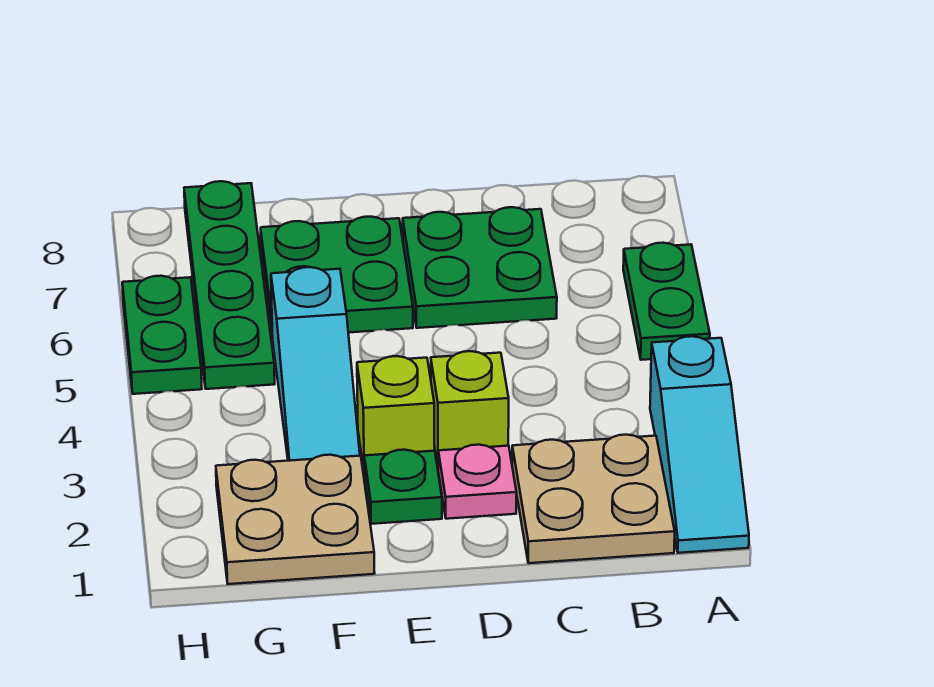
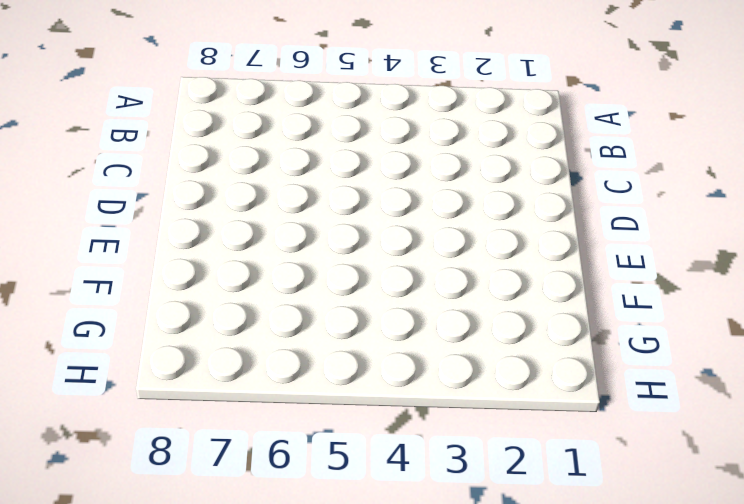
none -> cyan 1x3 slope [650,336,749,553]
none -> green 1x2 plate [623,243,710,360]
none -> tan 2x2 plate [512,435,675,563]

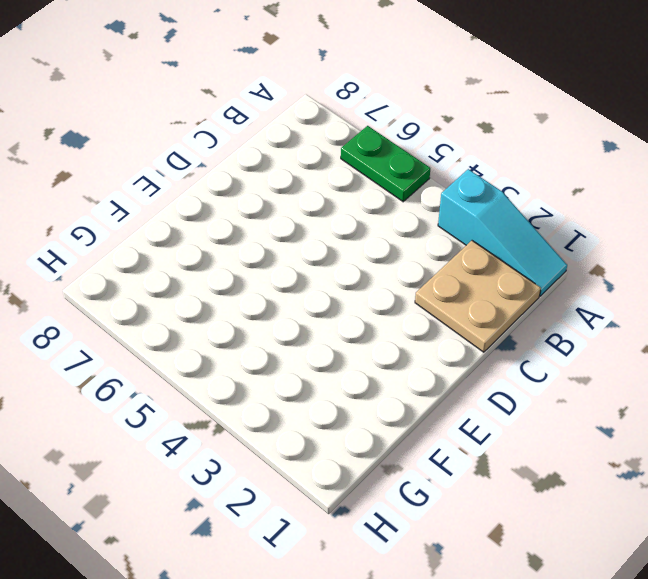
none -> green 2x2 plate [403,207,557,328]
none -> pink 1x1 plate [438,445,517,519]
none -> lime 1x1 brick [431,351,509,466]

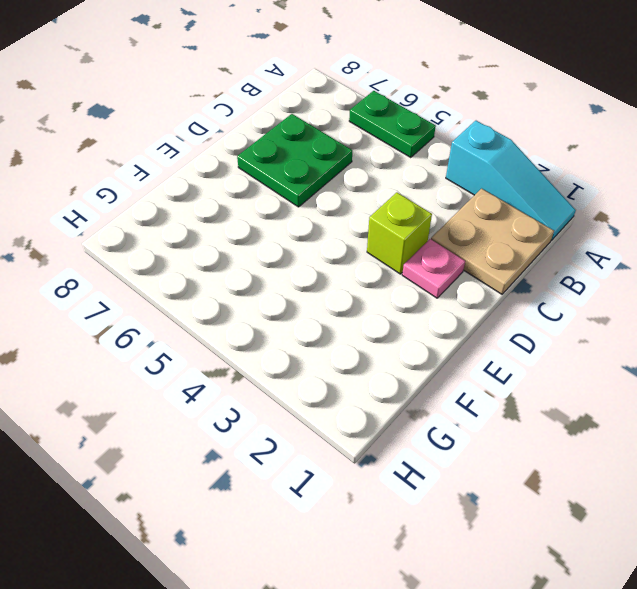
none -> green 1x1 plate [364,450,442,524]
none -> lime 1x1 brick [357,356,435,475]
none -> green 2x2 plate [261,217,413,337]

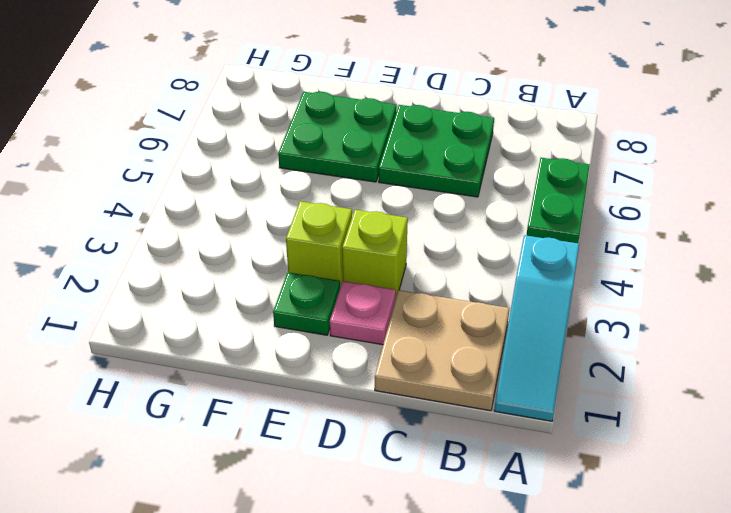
none -> tan 2x2 plate [216,455,375,584]
none -> cyan 1x3 slope [271,267,360,461]
none -> green 1x4 plate [184,181,275,389]

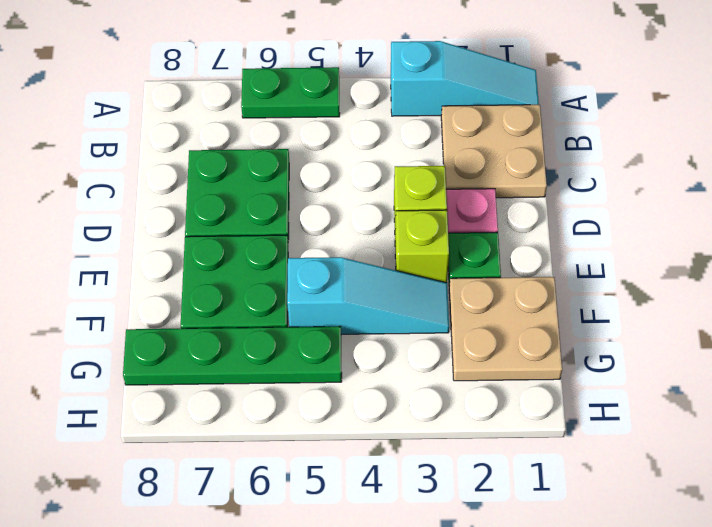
none -> green 1x2 plate [122,276,202,394]

